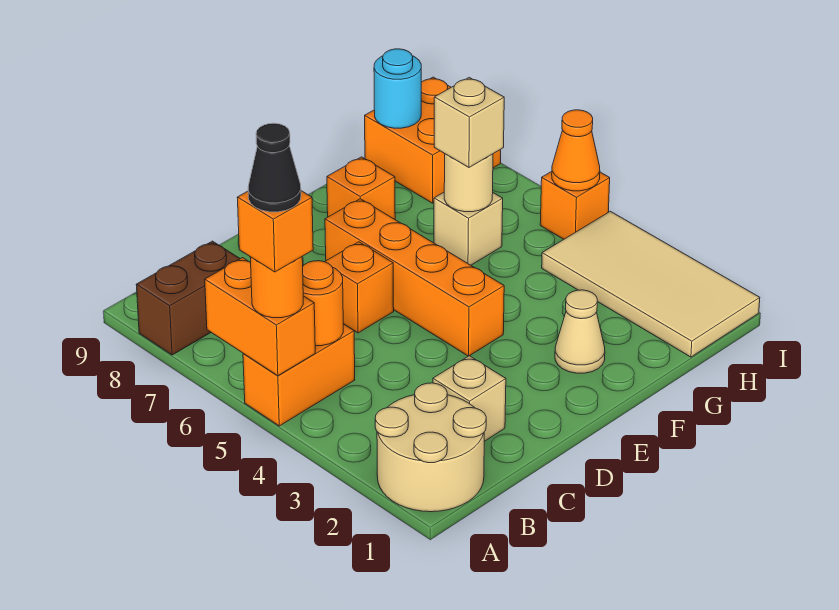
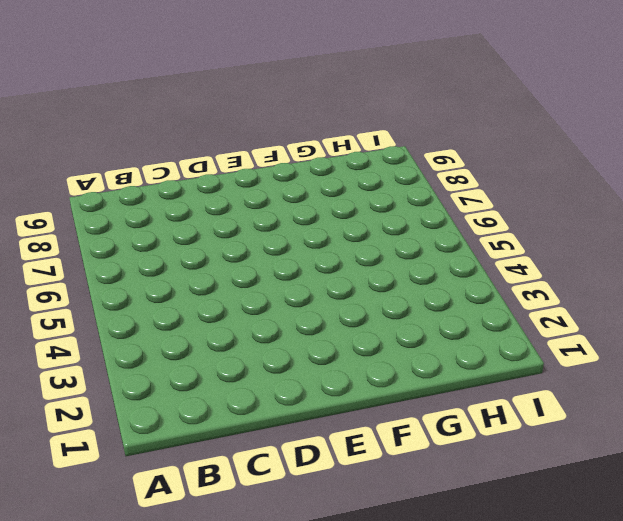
none -> tan 2x2 round brick [375,383,486,512]
none -> orange 1x2 brick [243,324,355,426]
none -> brown 1x2 brick [136,241,240,355]

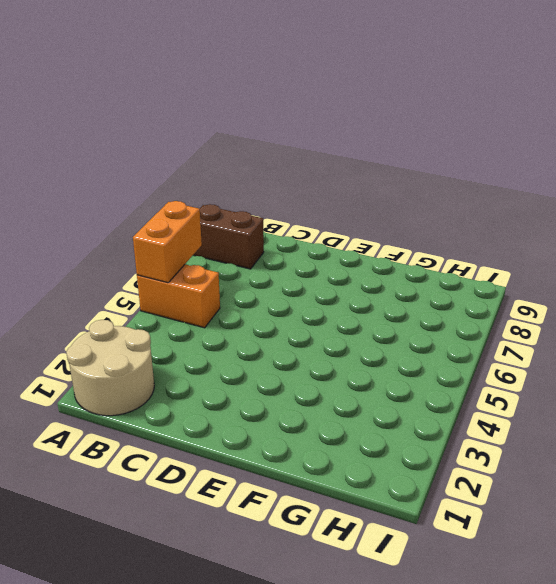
none -> tan 1x1 brick [433,356,506,441]
none -> orange 1x1 brick [325,242,394,333]
none -> orange 1x4 brick [325,199,504,356]

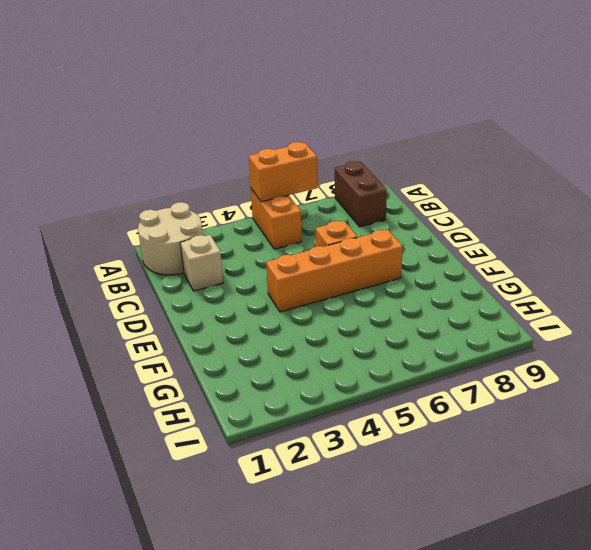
none -> tan 1x1 cone [555,290,605,373]
none -> orange 1x1 brick [327,157,395,219]
none -> tan 1x1 brick [434,192,503,265]

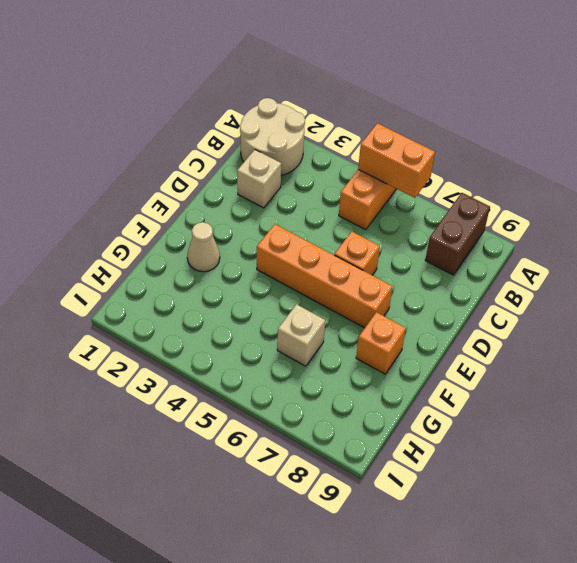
none -> tan 2x4 tile [542,211,760,357]
none -> orange 2x2 brick [365,77,501,203]
none -> orange 1x1 brick [540,171,610,239]

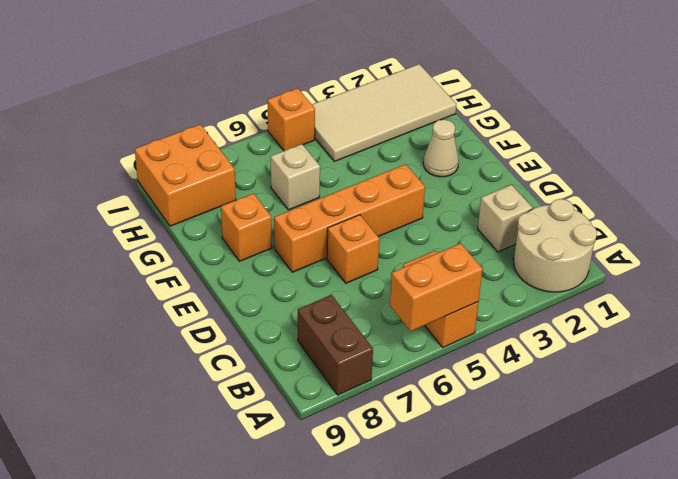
none -> orange 1x1 round brick [303,261,343,346]
none -> tan 1x1 round brick [444,154,493,212]
none -> cyan 1x1 round brick [374,49,421,128]

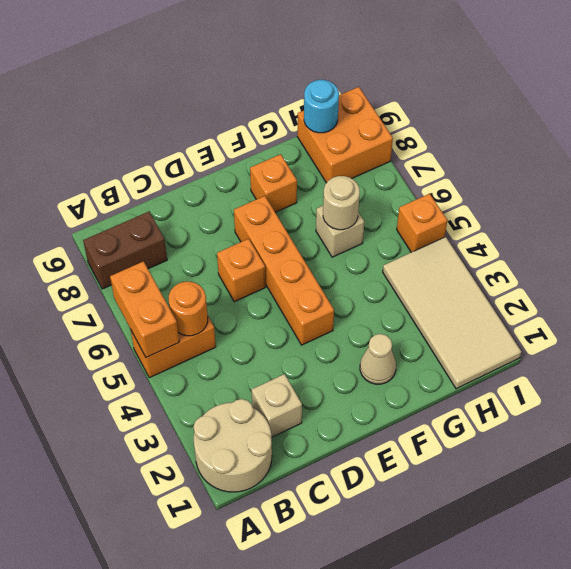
none -> orange 1x1 cone [552,110,600,191]
none -> orange 1x1 round brick [250,257,303,318]
none -> tan 1x1 brick [434,77,504,167]

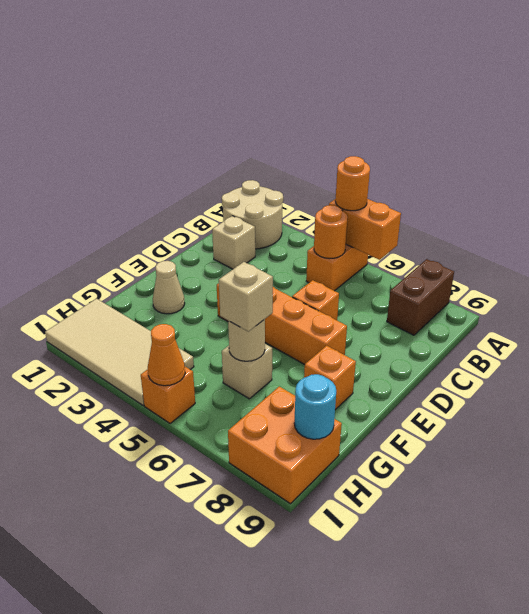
none -> orange 1x1 brick [237,191,313,272]
none -> black 1x1 cone [248,123,301,212]

